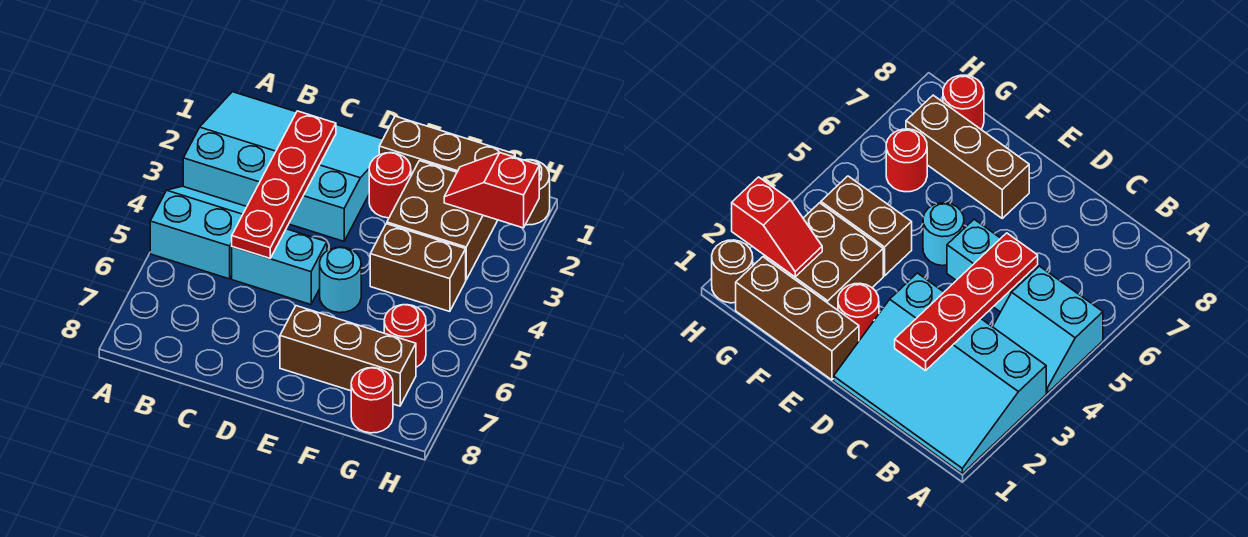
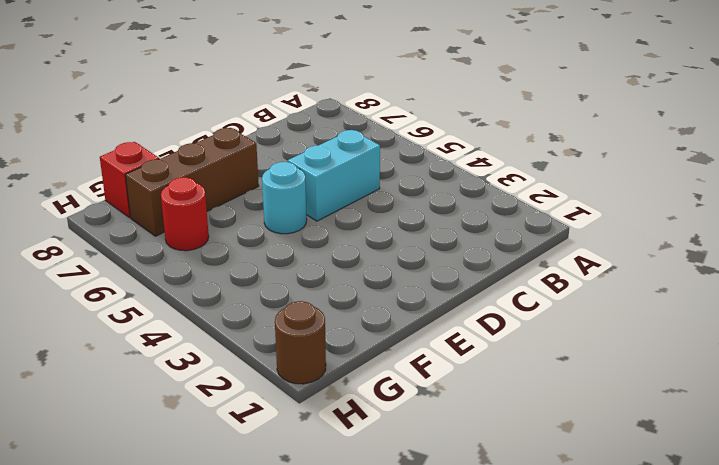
red 1x1 brick [100,142,159,218] -> red 1x1 round brick [351,368,393,433]
none -> cyan 3x4 slope [183,92,383,241]
none -> cyan 2x2 slope [150,186,247,279]
none -> brown 1x3 brick [379,116,515,175]

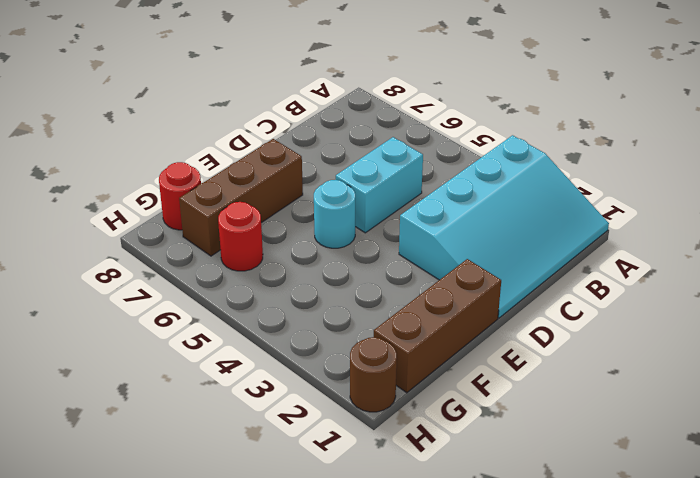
none -> cyan 2x2 slope [150,186,247,279]
none -> red 1x1 round brick [369,153,411,218]
none -> brown 2x2 brick [387,161,498,280]

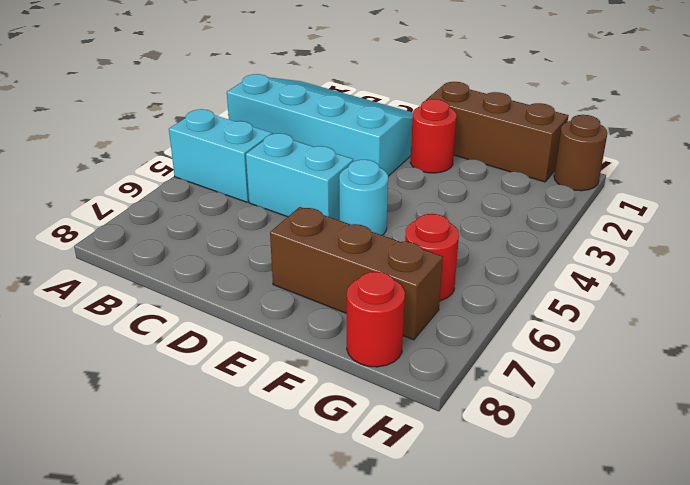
none -> brown 2x2 brick [387,161,498,280]
none -> brown 1x2 brick [370,224,466,312]
none -> red 1x4 plate [232,111,336,258]

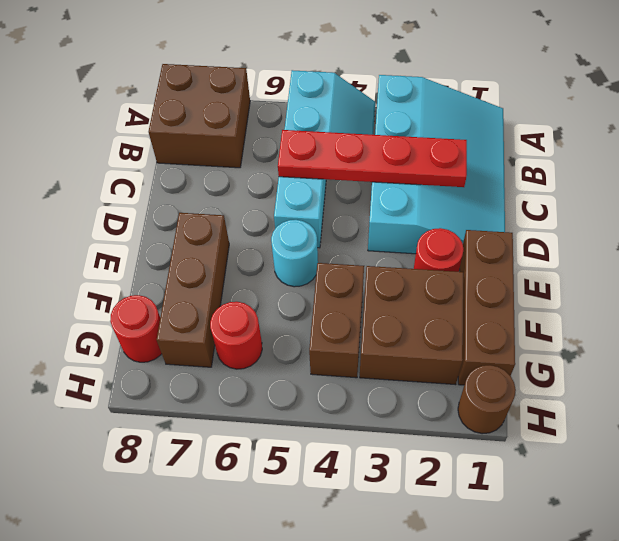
brown 2x2 brick [148,64,250,168] -> none
none -> red 1x2 slope [444,153,539,228]

